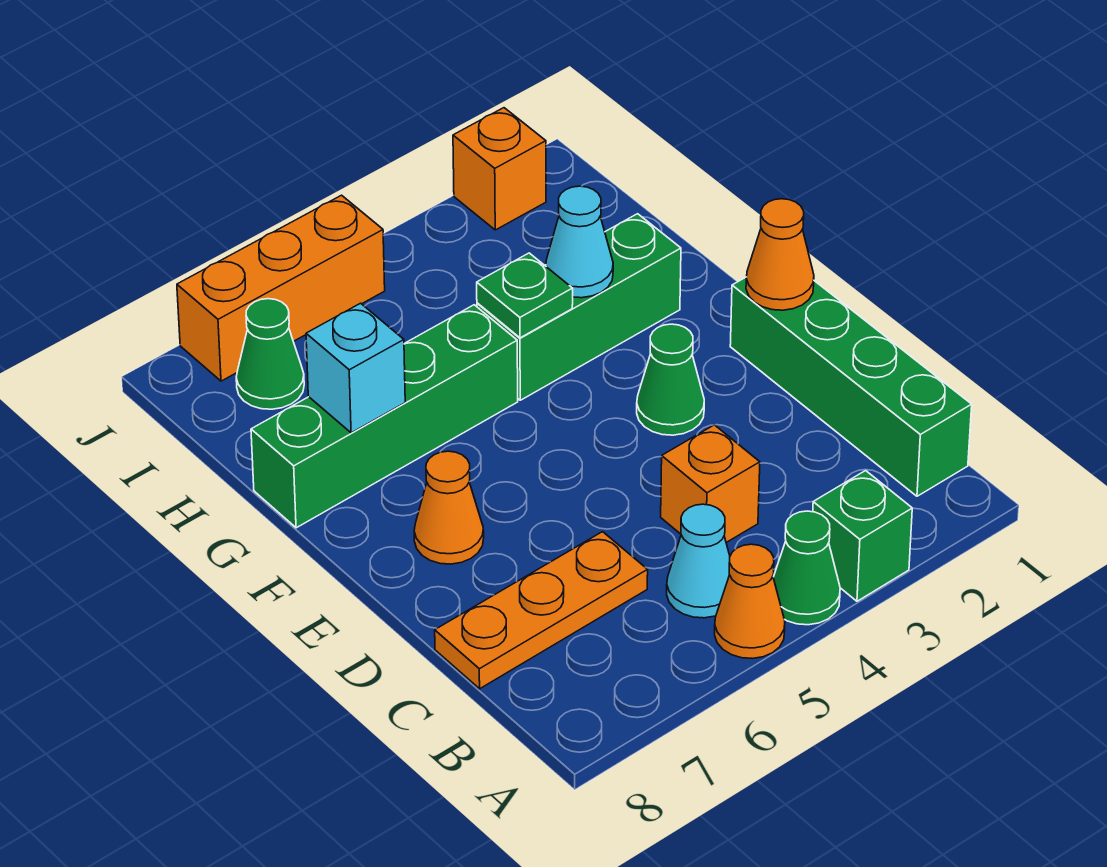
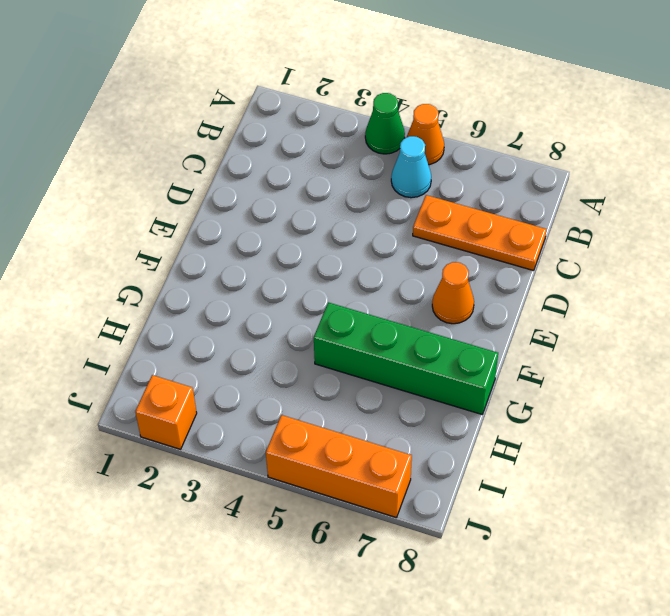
none -> green 1x1 brick [813,471,912,601]
none -> green 1x4 brick [730,277,972,496]
none -> orange 1x1 brick [661,425,760,543]

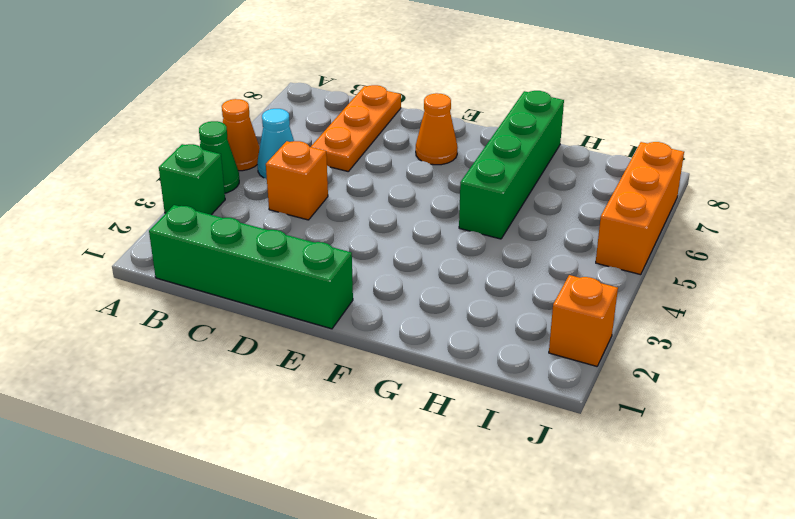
none -> green 1x1 cone [637,324,704,435]
none -> green 1x3 brick [477,214,681,400]
none -> green 1x1 cone [236,299,304,409]

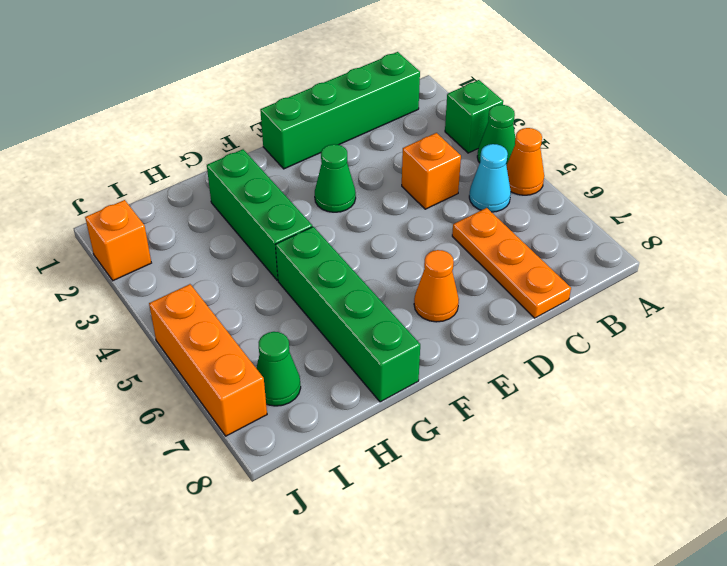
none -> orange 1x1 cone [746,199,814,310]
none -> cyan 1x1 cone [546,186,613,298]
none -> green 1x1 plate [477,253,573,338]

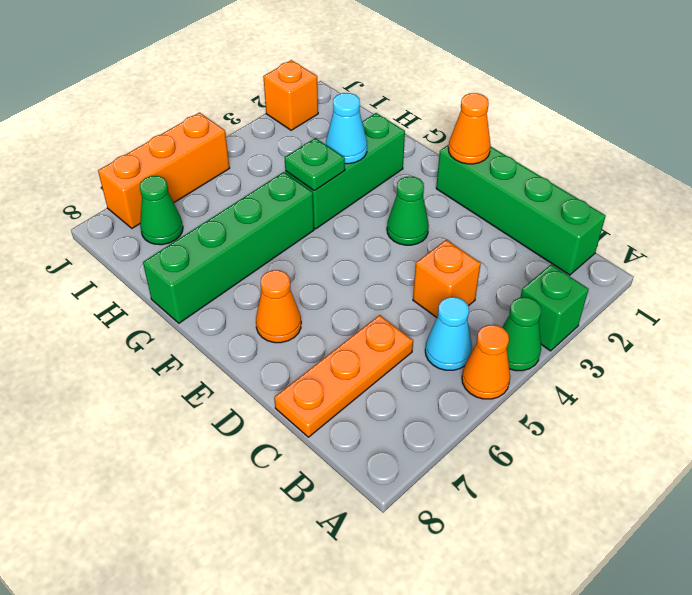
none -> cyan 1x1 brick [306,303,405,433]

